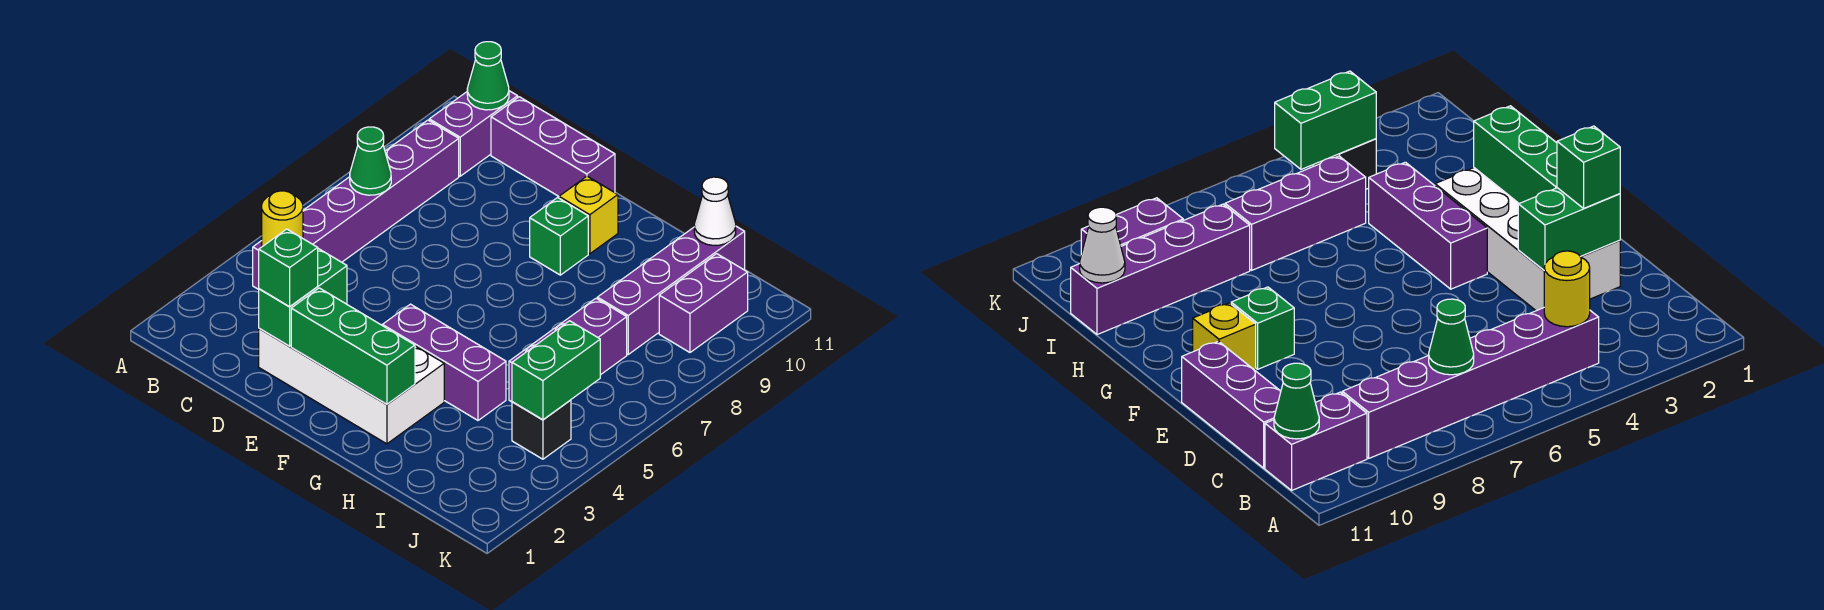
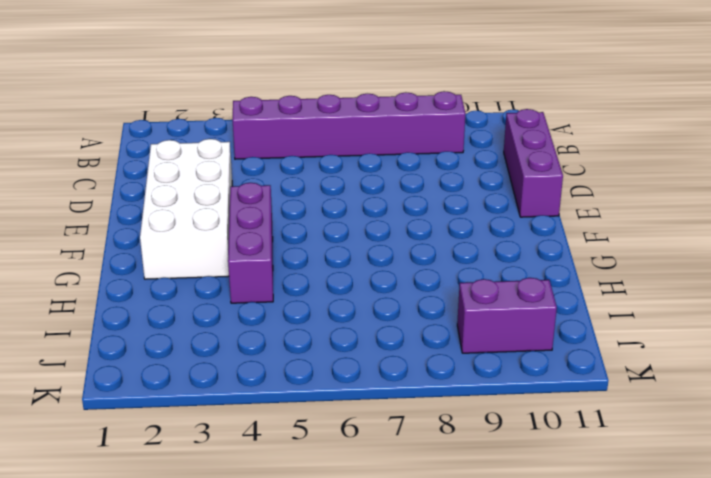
none -> purple 1x2 brick [429,91,518,176]
none -> green 1x1 brick [530,198,588,275]
none -> yellow 1x1 brick [559,176,618,254]

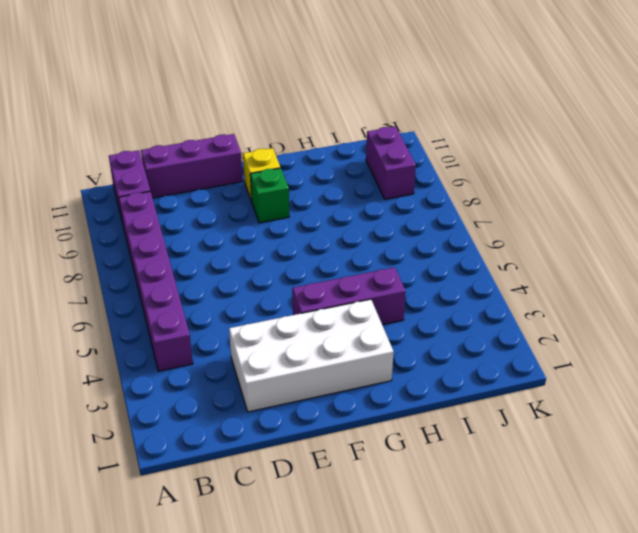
none -> purple 1x3 brick [509,299,627,402]
none -> purple 1x4 brick [597,226,745,354]
none -> black 1x1 brick [512,400,571,459]

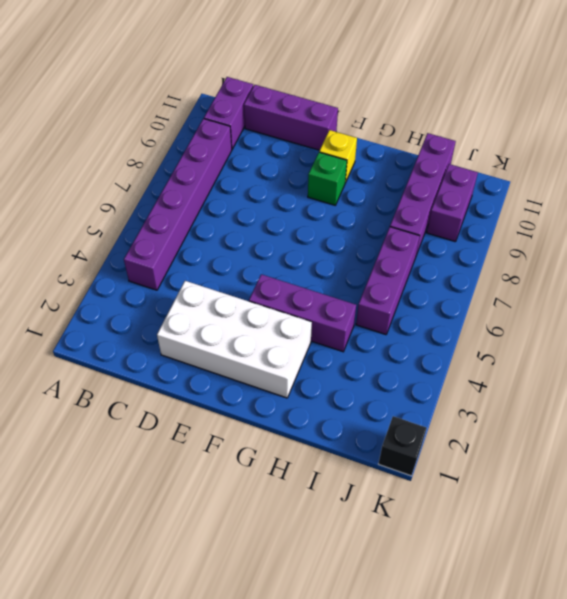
black 1x1 brick [379,416,427,476] -> black 1x1 brick moved to [512,400,571,459]
none -> yellow 1x1 round brick [262,191,303,247]
none -> green 1x1 cone [350,127,391,195]
none -> green 1x1 cone [467,42,509,110]

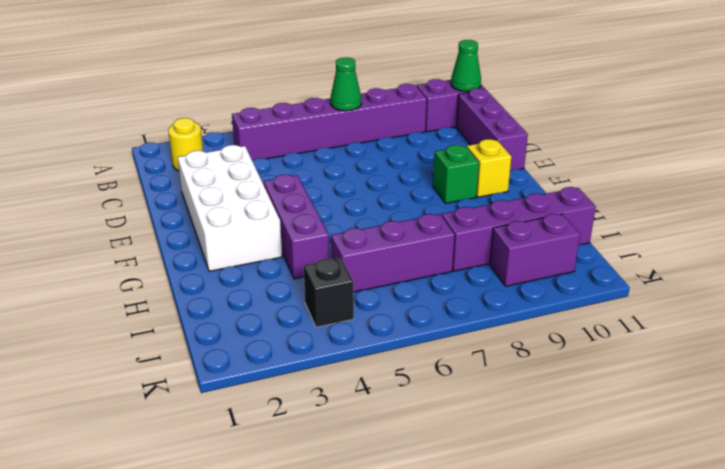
yellow 1x1 round brick [168,118,203,171] -> yellow 1x1 round brick moved to [262,191,303,247]
none -> green 1x2 brick [259,249,347,346]
none -> green 1x3 brick [291,288,415,404]
none -> white 1x1 cone [694,177,736,245]

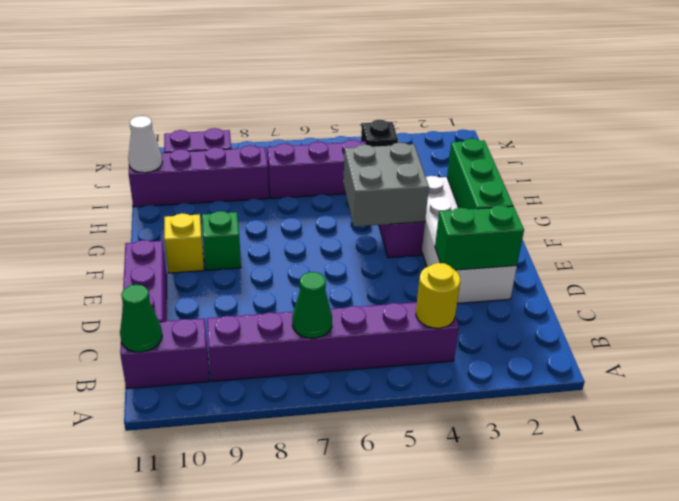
grey 2x2 brick [343,142,429,226] -> none
none -> green 1x2 brick [512,321,600,420]
none -> green 1x1 brick [259,229,318,307]

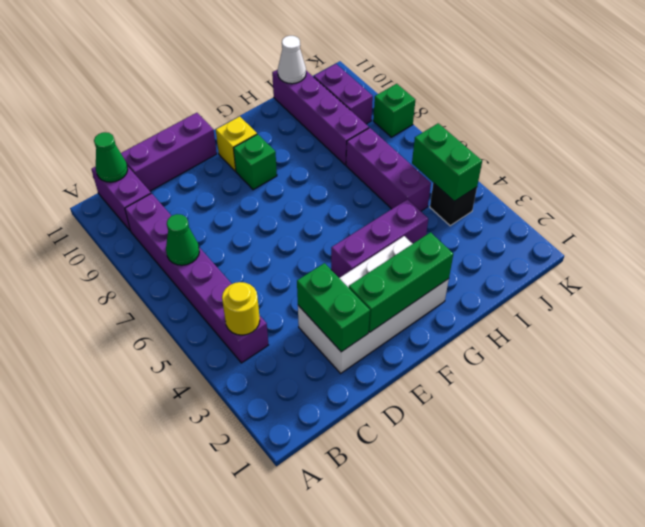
green 1x1 brick [373,84,415,137] -> green 1x1 brick moved to [259,229,318,307]

